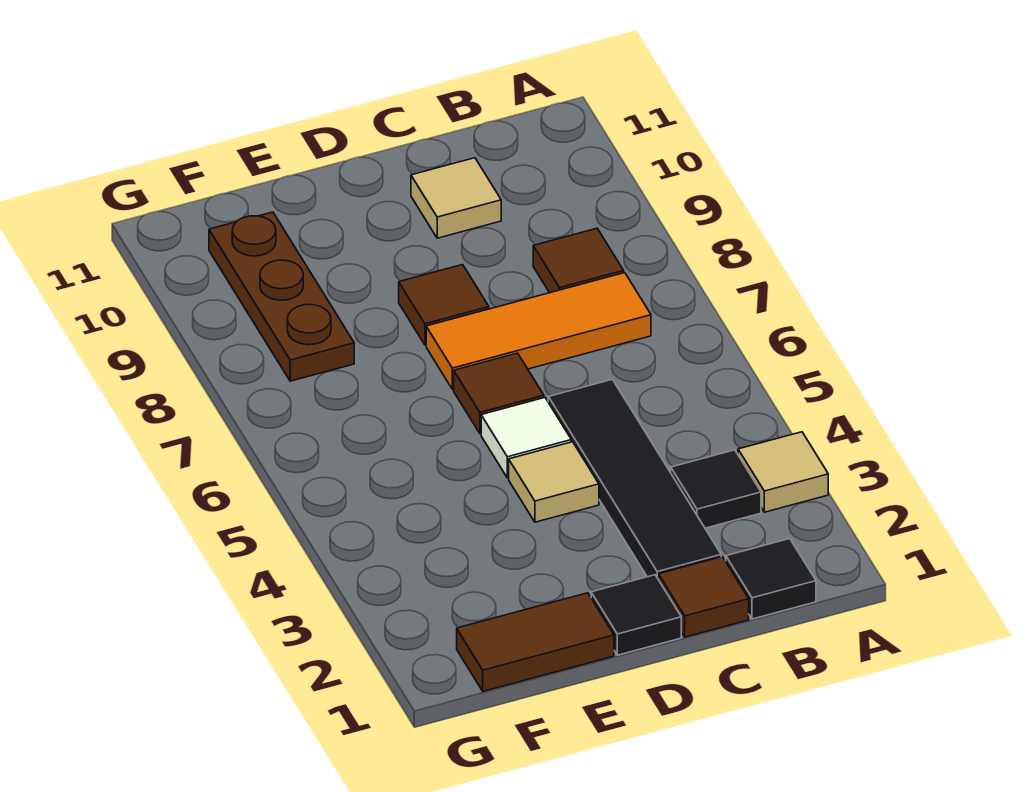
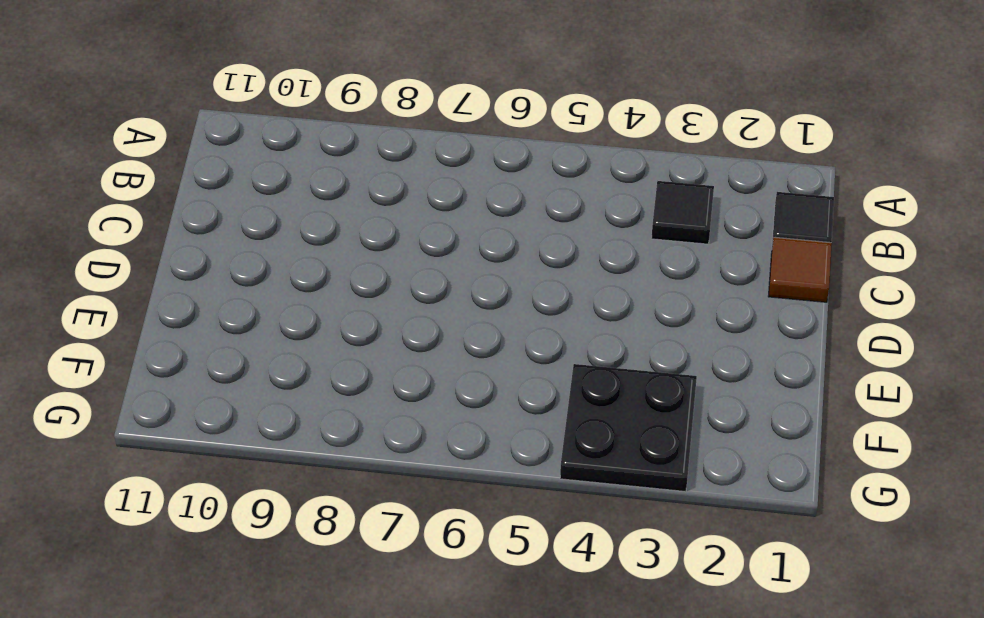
black 2x2 plate [560,364,697,492] -> none
none -> tan 1x1 tile [738,432,828,512]
none -> orange 1x3 tile [426,273,651,389]
none -> brown 1x1 tile [533,228,624,293]

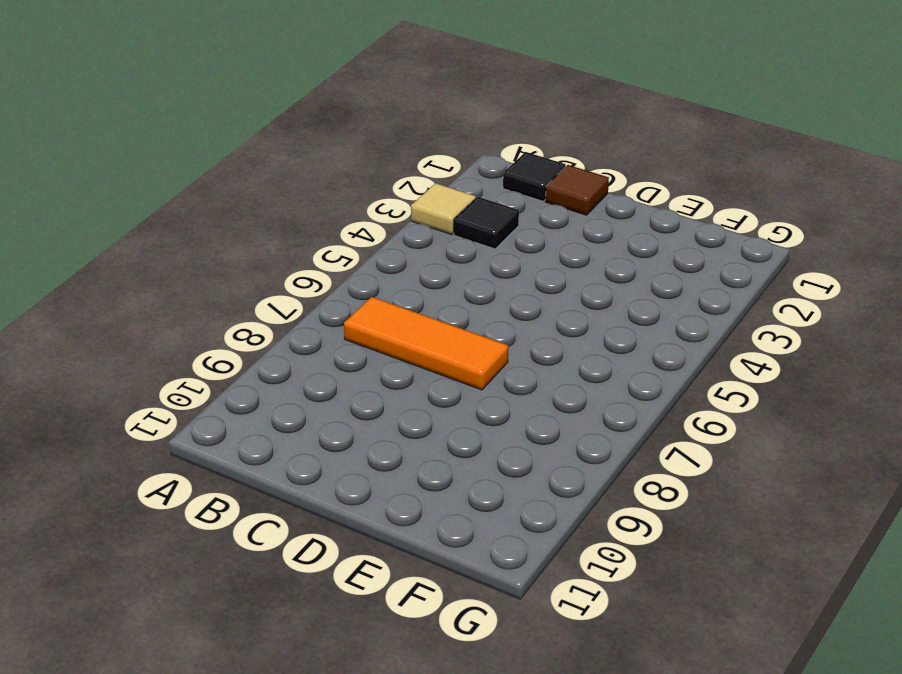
none -> brown 1x1 tile [533,228,624,293]
none -> black 1x4 tile [548,379,721,578]
none -> tan 1x1 tile [411,158,501,238]

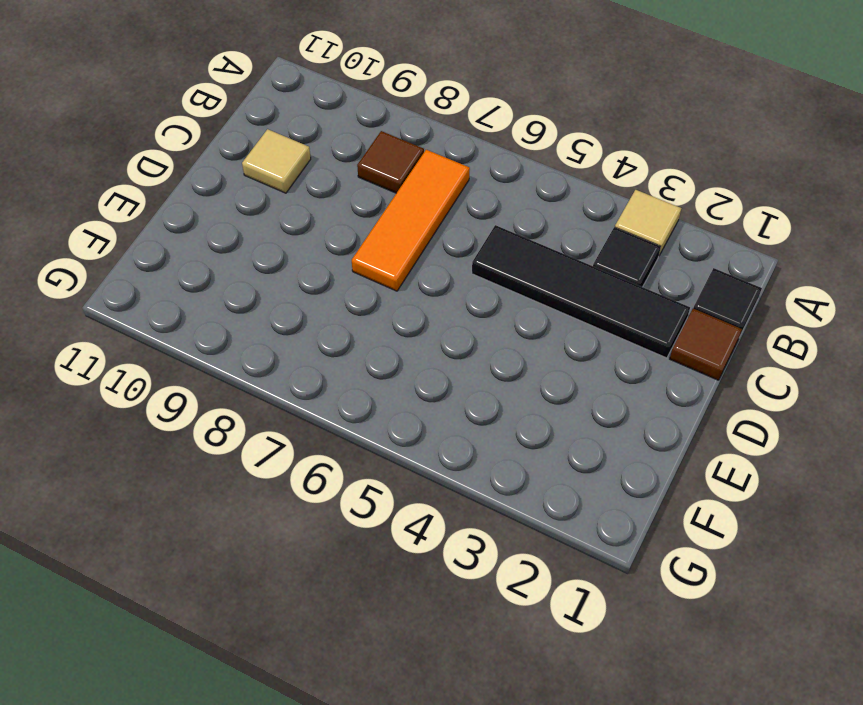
none -> black 1x1 tile [591,575,681,655]
none -> tan 1x1 tile [509,442,599,522]
none -> white 1x1 tile [481,398,571,478]

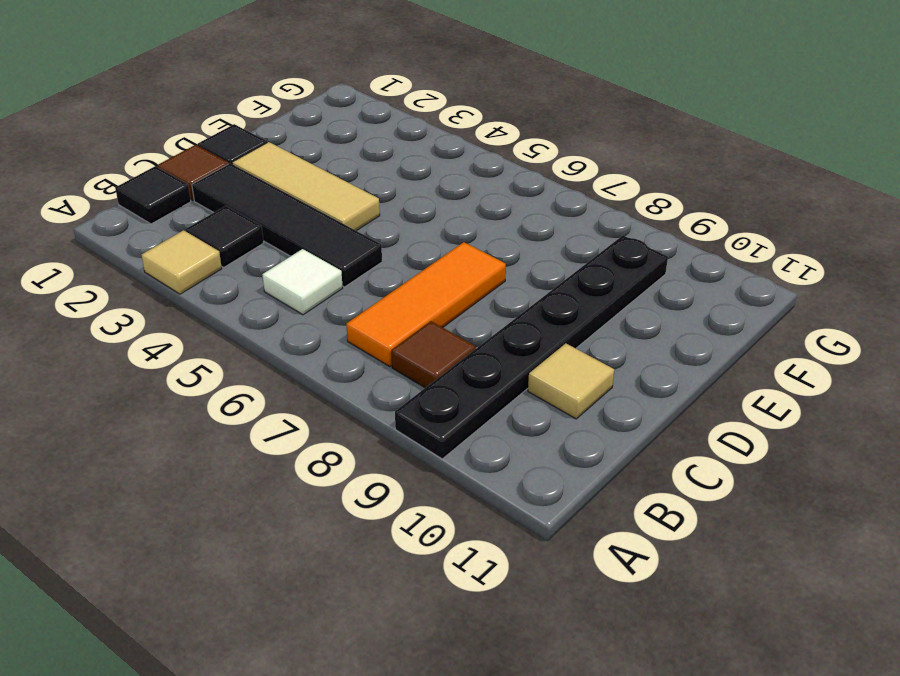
black 1x6 plate [395,235,668,459] -> brown 1x3 plate [209,212,354,381]
white 1x1 tile [263,249,343,315] -> white 1x1 tile moved to [481,398,571,478]
tan 1x3 tile [232,142,380,231] -> tan 1x1 tile [509,442,599,522]
none -> brown 1x1 tile [454,353,544,434]
none -> brown 1x1 tile [399,265,489,345]
none -> brown 1x2 tile [457,593,614,691]

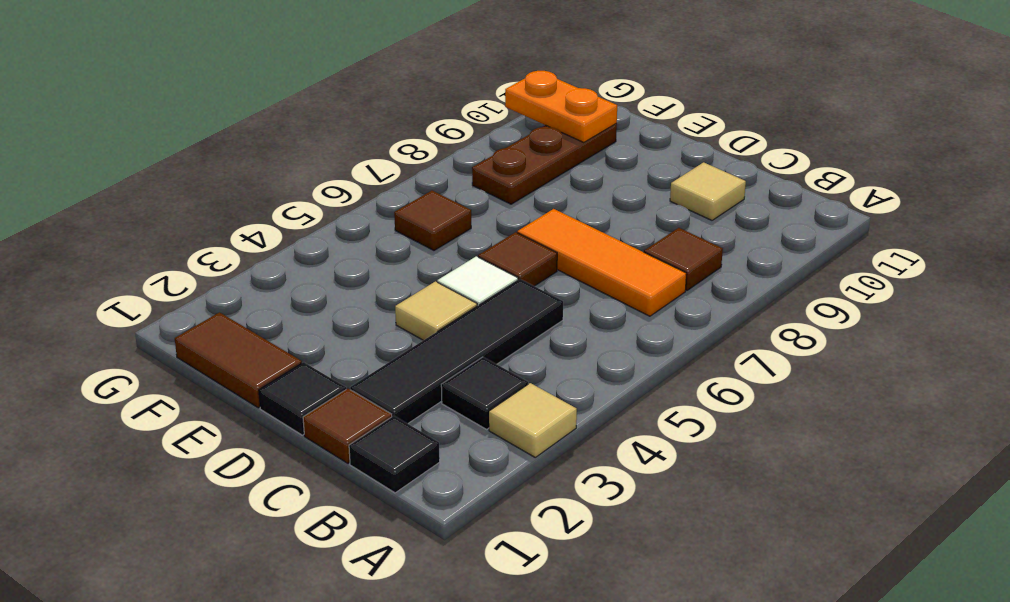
brown 1x1 tile [394,191,471,250] -> brown 1x1 tile moved to [399,265,489,345]
orange 1x2 plate [505,71,617,142] -> none

